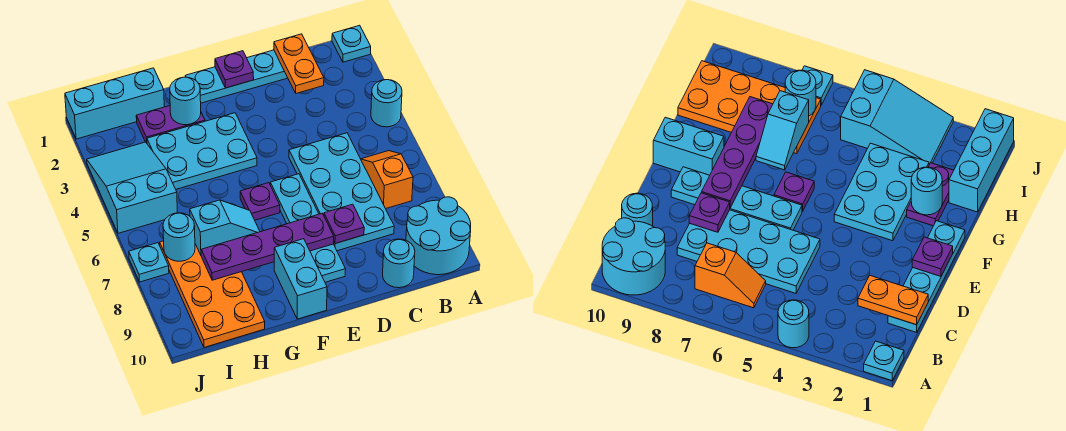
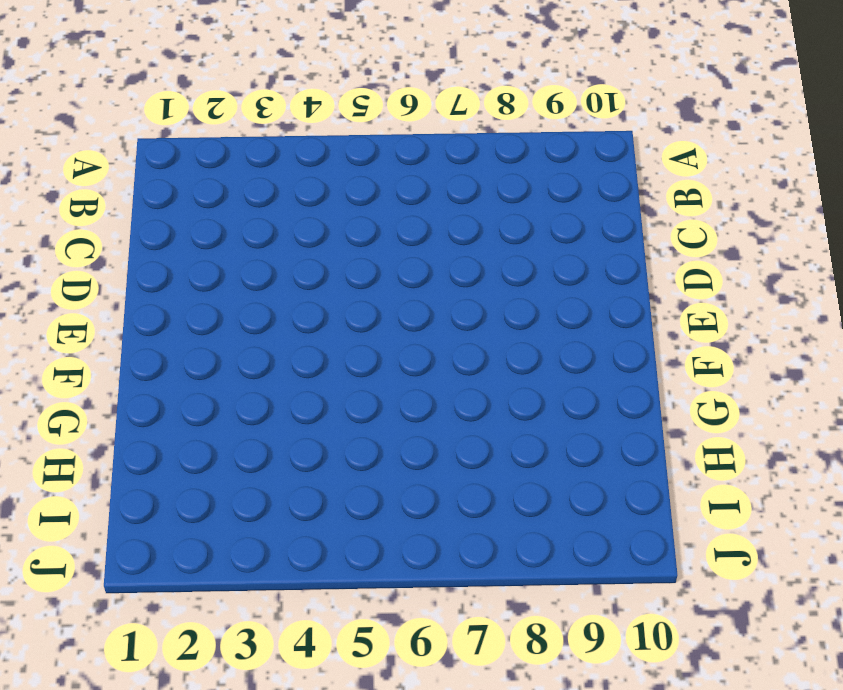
none -> cyan 1x1 plate [332,25,371,62]
none -> cyan 1x1 round brick [371,80,402,127]
none -> cyan 2x2 round brick [406,197,471,275]

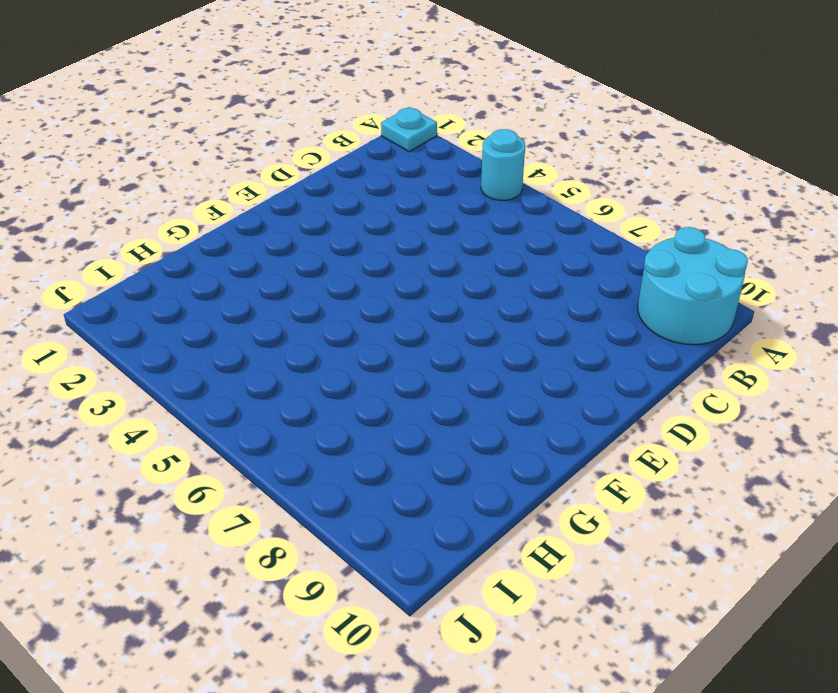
none -> orange 1x2 slope [361,151,413,209]
none -> cyan 1x4 plate [185,50,288,103]
none -> cyan 2x4 plate [289,133,394,251]

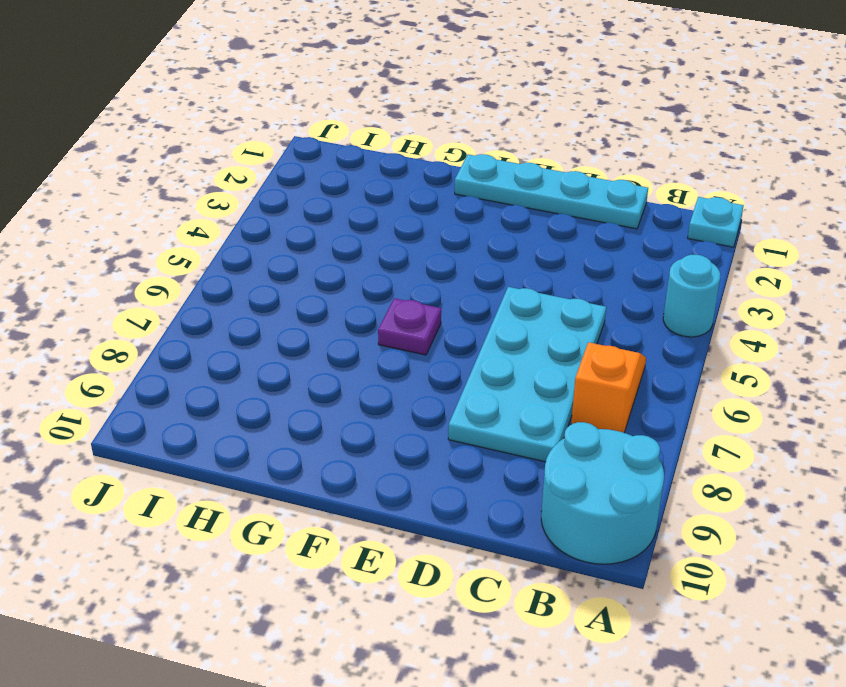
none -> cyan 1x1 round brick [383,239,415,288]
none -> cyan 1x4 plate [270,174,346,282]
none -> cyan 2x3 plate [147,113,257,189]

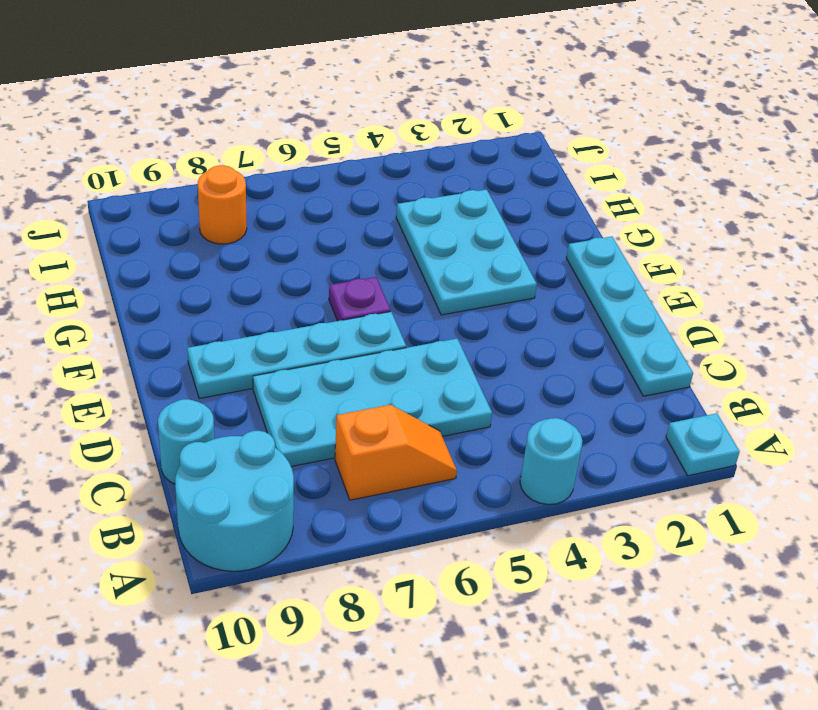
orange 1x1 round brick [198,165,247,244] -> orange 2x4 plate [160,241,265,347]
none -> cyan 1x2 brick [274,239,327,319]
none -> purple 1x2 plate [136,106,205,143]
none -> cyan 1x3 brick [65,68,164,139]

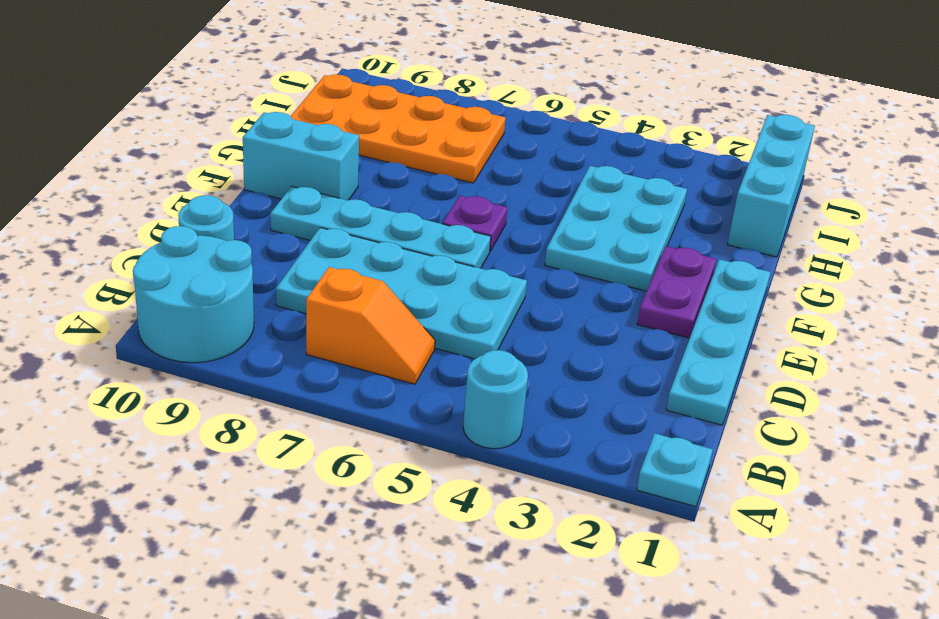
purple 1x2 plate [637,246,716,338] -> purple 1x2 plate moved to [136,106,205,143]
none -> cyan 2x3 slope [87,142,177,233]
none -> cyan 1x1 plate [129,243,169,282]
none -> orange 1x2 plate [274,34,324,93]

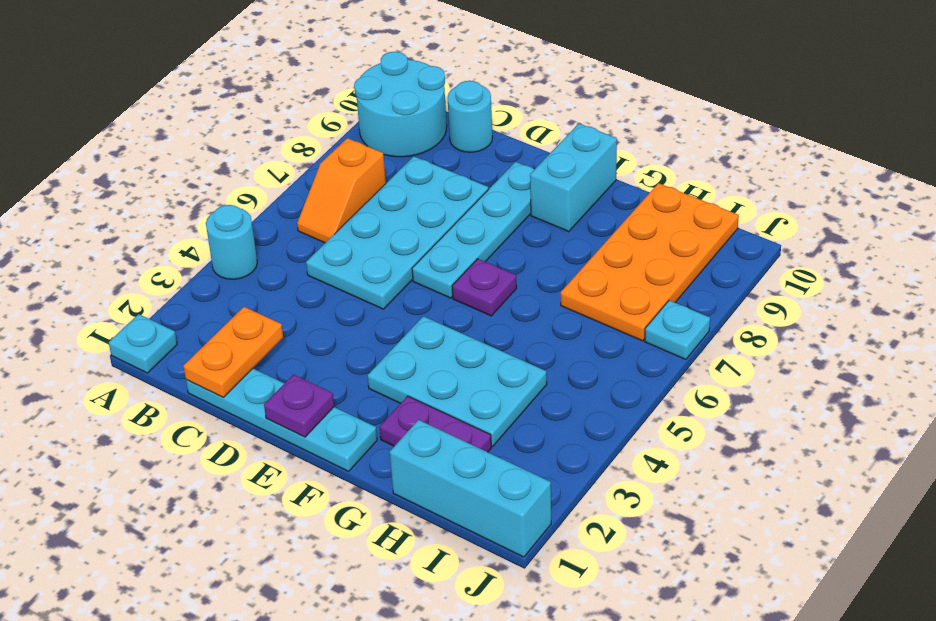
none -> cyan 2x3 slope [87,142,177,233]
none -> purple 1x1 plate [324,204,364,244]
none -> purple 1x4 plate [201,214,334,280]

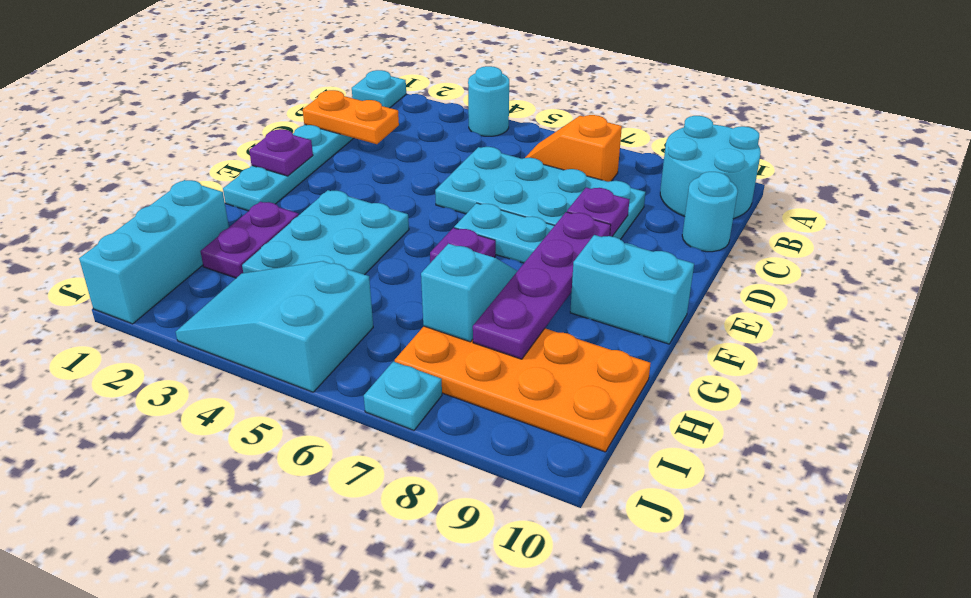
none -> cyan 1x1 round brick [170,77,201,125]
none -> cyan 1x1 round brick [163,213,195,261]

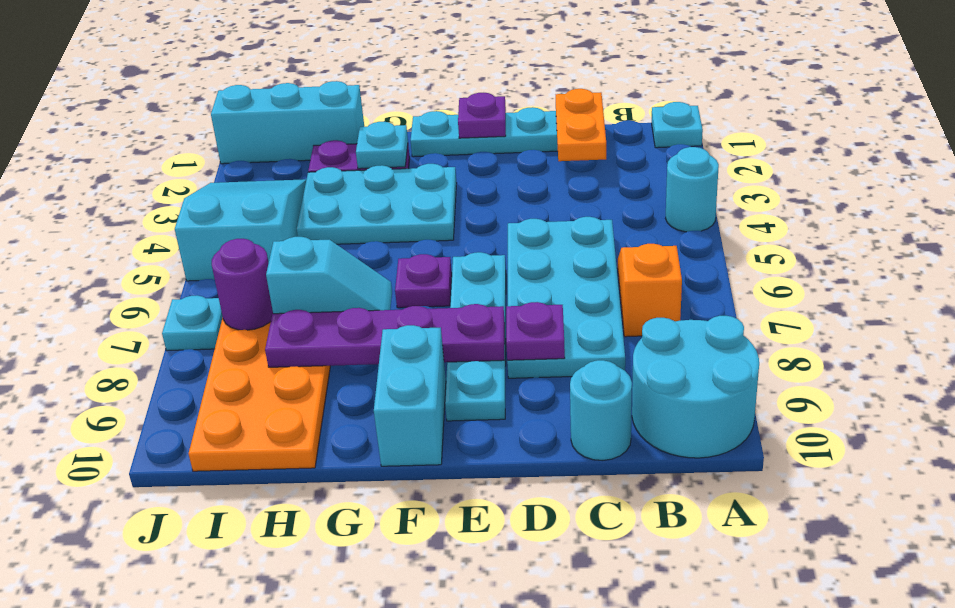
cyan 1x1 plate [356,122,408,169] -> cyan 1x1 round brick [170,77,201,125]
purple 1x1 round brick [212,239,273,330] -> cyan 1x1 round brick [163,213,195,261]

